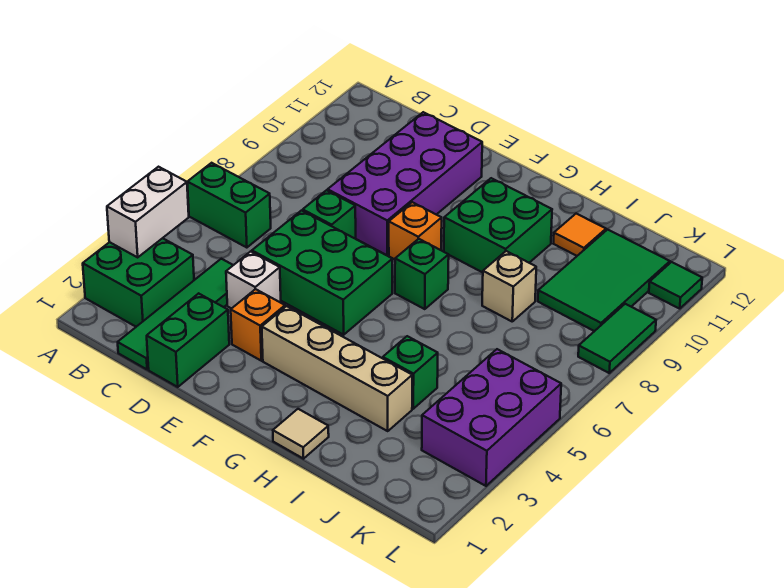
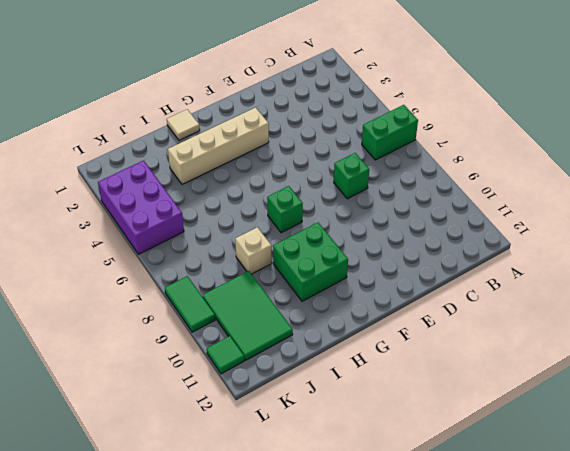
none -> green 2x2 brick [83,238,194,327]
none -> green 1x4 tile [118,259,233,370]
none -> green 1x2 brick [147,293,229,387]

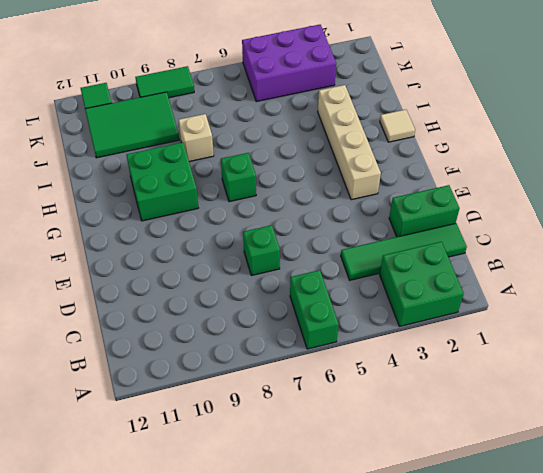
none -> white 1x1 brick [226,251,281,309]
none -> green 2x3 brick [252,211,392,335]
none -> purple 2x4 brick [328,112,482,256]

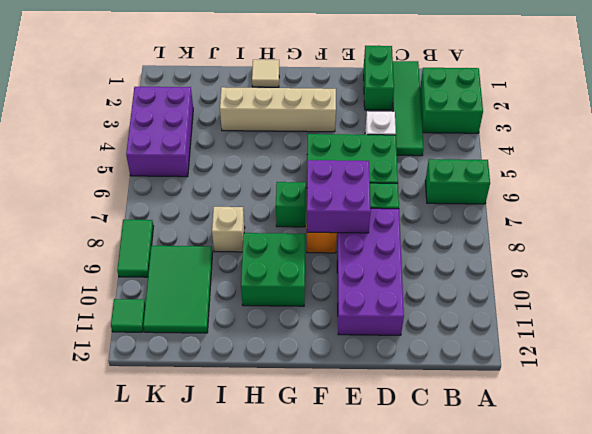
purple 2x2 brick [307,160,371,233] -> none
none -> orange 1x1 brick [231,289,285,361]
none -> green 1x1 brick [383,336,438,409]
none -> orange 1x1 tile [553,214,606,256]

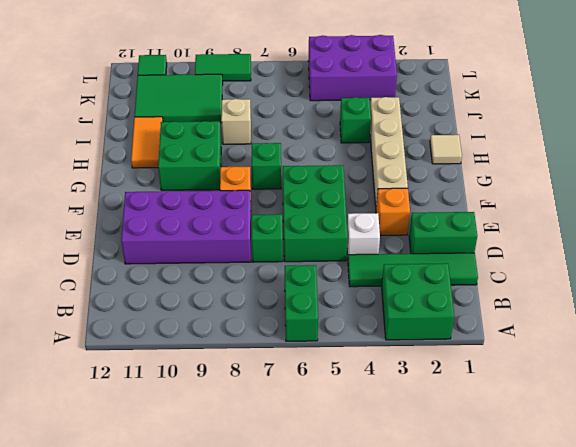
orange 1x2 tile [131,117,163,168] -> orange 1x1 tile [553,214,606,256]
none -> white 1x2 brick [107,167,189,257]

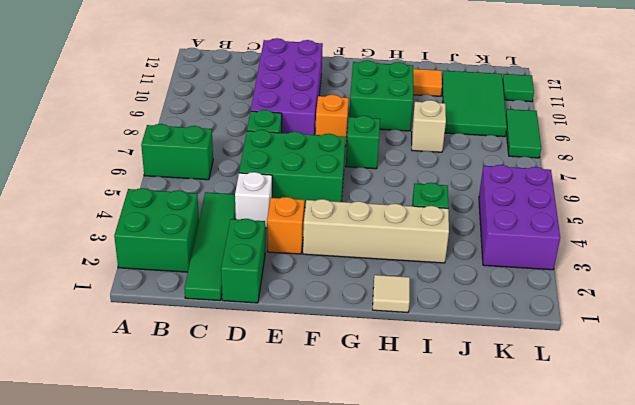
none -> white 1x2 brick [107,167,189,257]

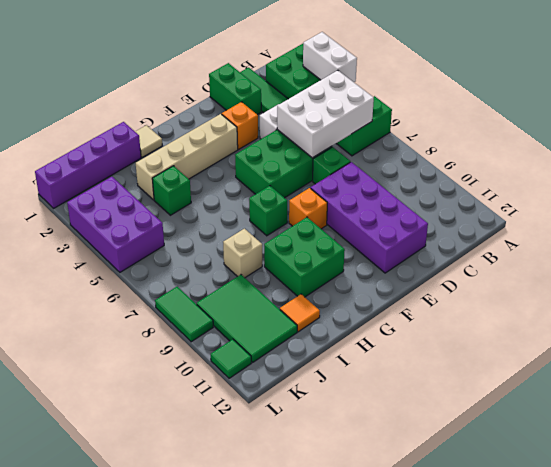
white 2x3 brick [277,70,374,158] -> none
purple 1x4 brick [35,122,141,208] -> none

